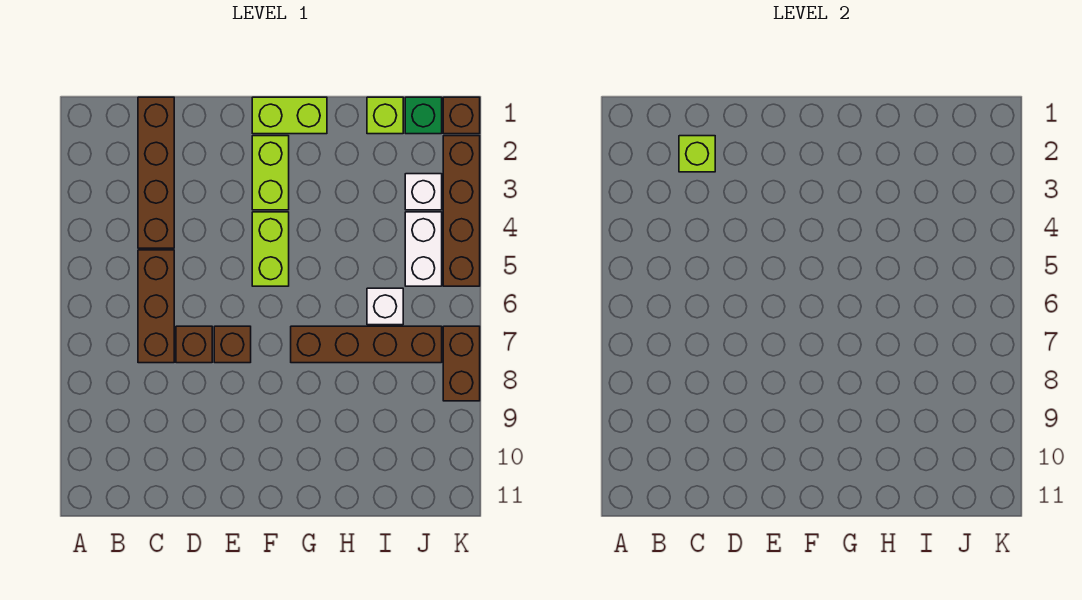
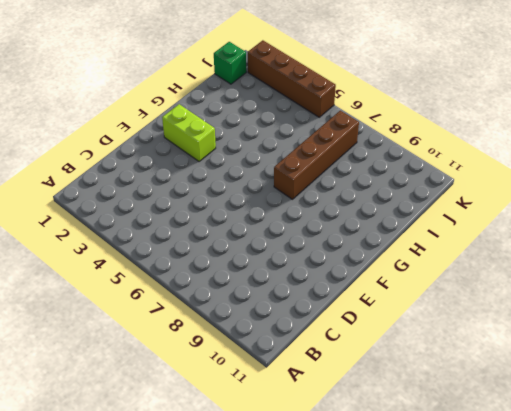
none -> brown 1x4 brick [138,97,174,248]
none -> brown 1x3 brick [138,250,174,363]
none -> brown 1x1 brick [176,326,212,363]

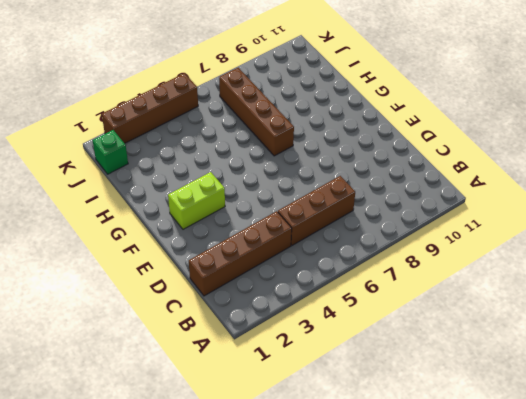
none -> brown 1x1 brick [176,326,212,363]
none -> brown 1x1 brick [214,326,251,363]
none -> lime 1x2 brick [252,97,327,134]

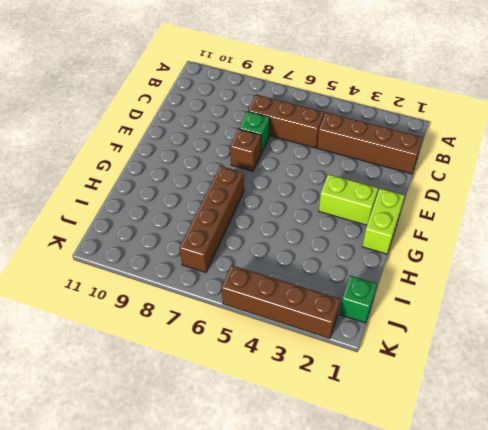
green 1x1 brick [239,111,270,153] -> brown 1x1 brick [176,326,212,363]
none -> lime 1x2 brick [252,212,289,286]
none -> lime 1x1 brick [367,97,403,134]
none -> white 1x1 brick [367,288,403,325]

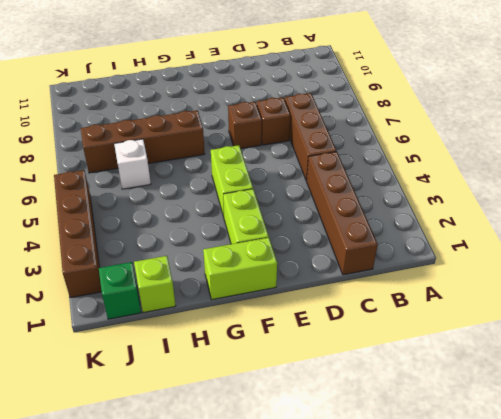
none -> white 1x1 brick [405,174,442,210]
none -> white 1x2 brick [405,212,442,286]
none -> brown 1x1 brick [443,97,480,134]

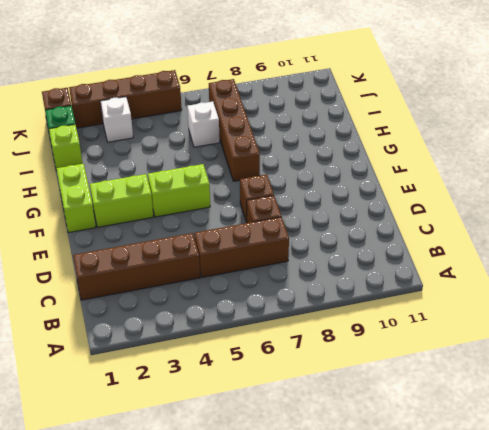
none -> white 1x2 brick [405,212,442,286]
none -> brown 1x2 brick [443,326,480,401]
none -> lime 1x1 brick [679,136,715,172]

